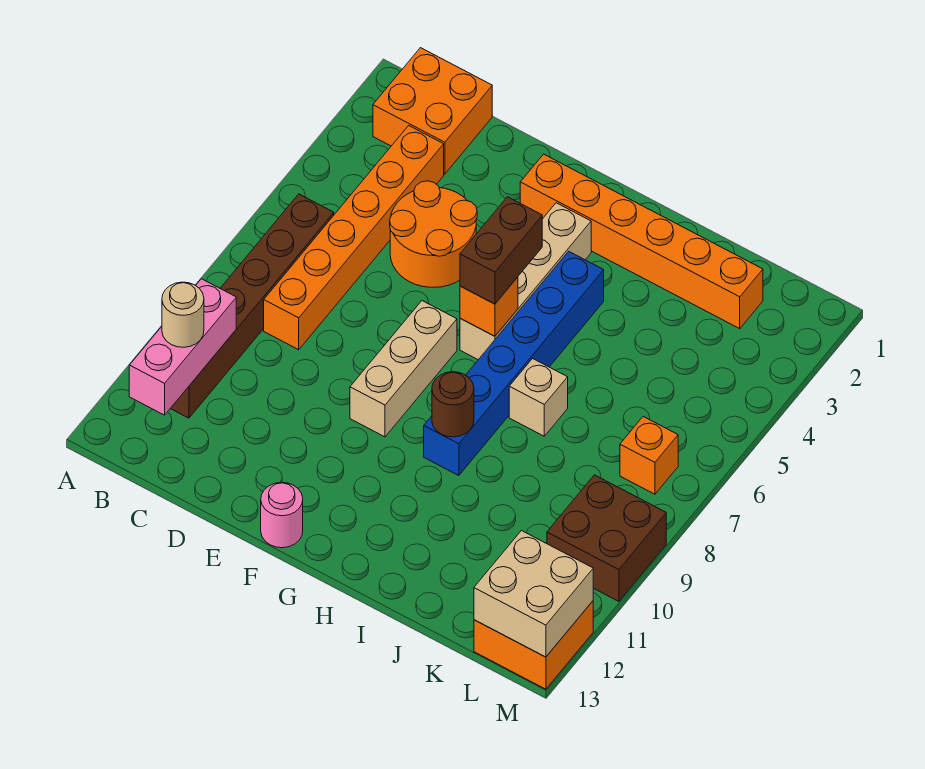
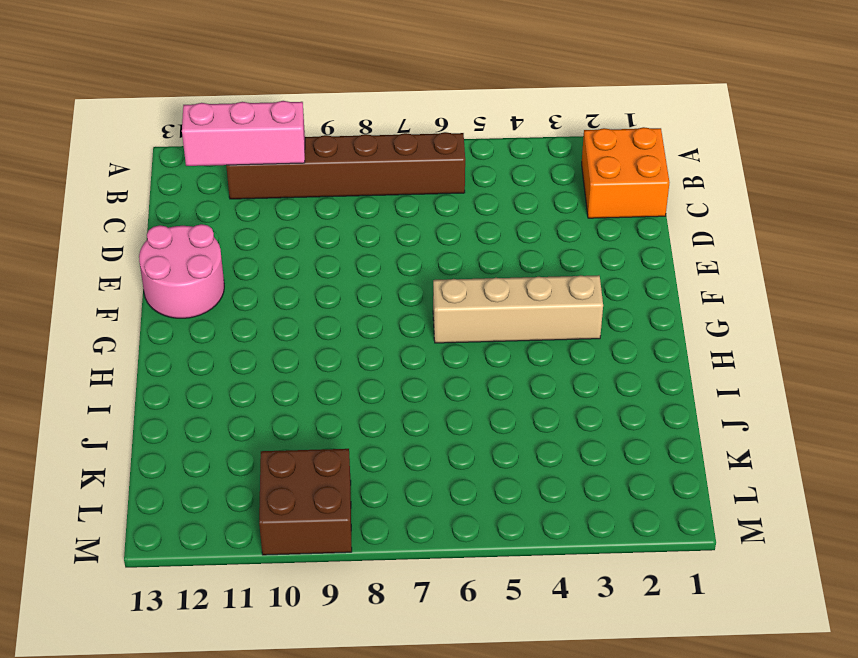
pink 2x2 round brick [139,224,224,318] -> pink 1x1 round brick [261,482,303,548]
none -> orange 1x6 brick [264,126,444,350]
none -> orange 2x2 round brick [390,181,477,287]
none -> orange 1x6 brick [520,154,763,329]

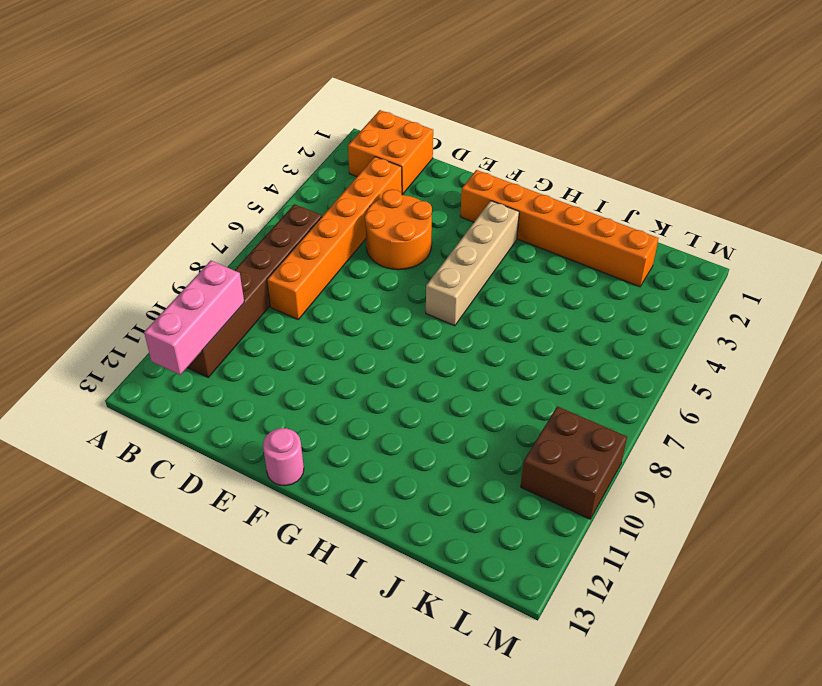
none -> tan 1x3 brick [350,301,457,437]
none -> blue 1x6 brick [424,251,604,476]
none -> tan 1x1 brick [509,359,568,436]

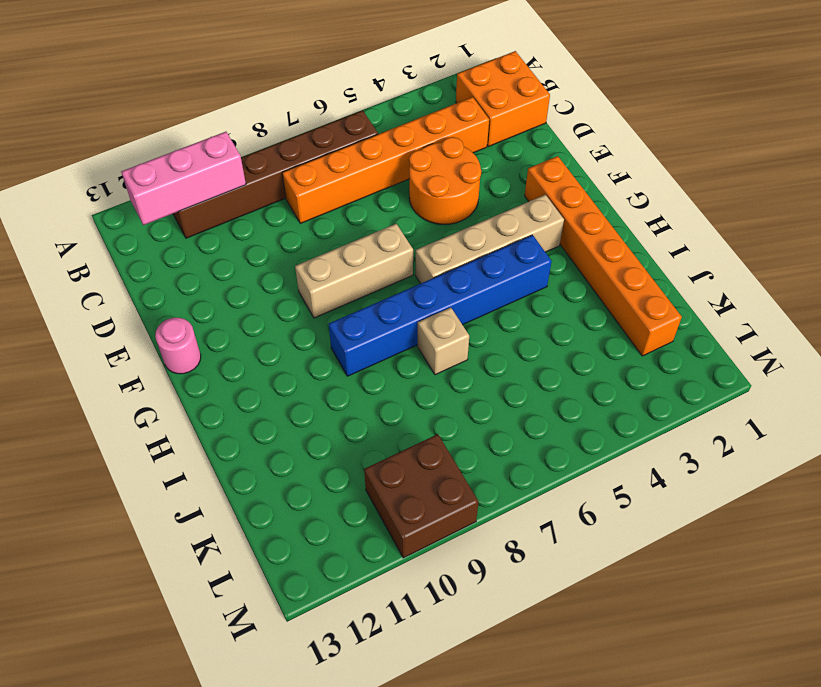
none -> orange 1x1 brick [620,417,678,494]
none -> orange 2x2 brick [474,601,593,689]
none -> orange 1x1 brick [460,277,518,336]

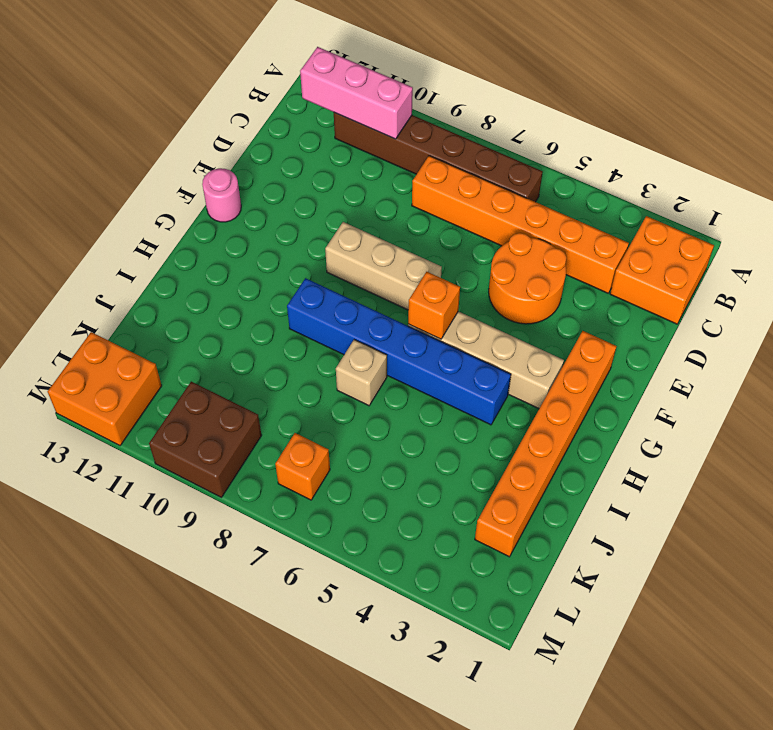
none -> brown 1x1 round brick [432,372,474,437]
none -> tan 2x2 brick [474,531,593,657]
none -> tan 1x1 round brick [162,282,204,347]

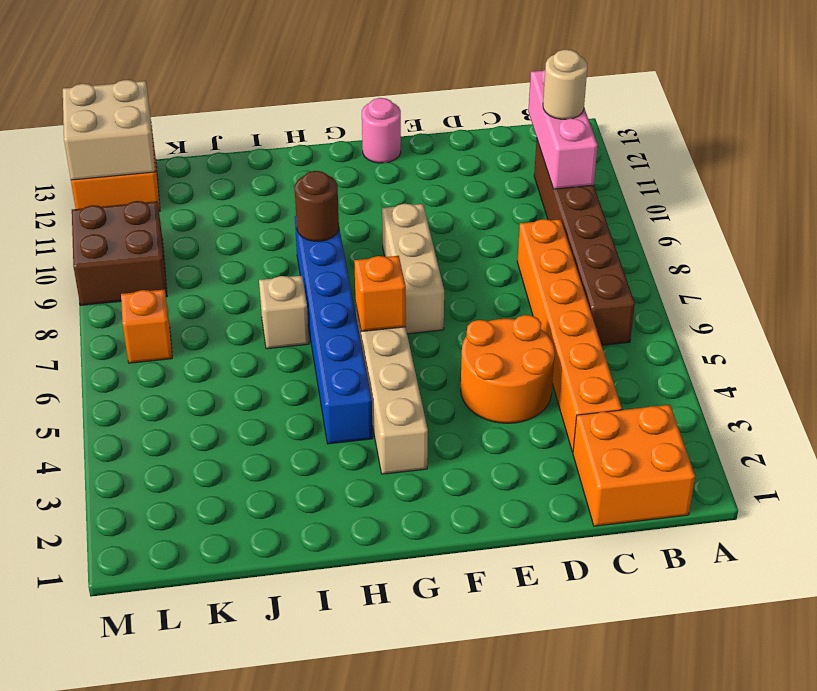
none -> orange 1x6 brick [520,154,763,329]
none -> brown 1x2 brick [460,197,542,304]

